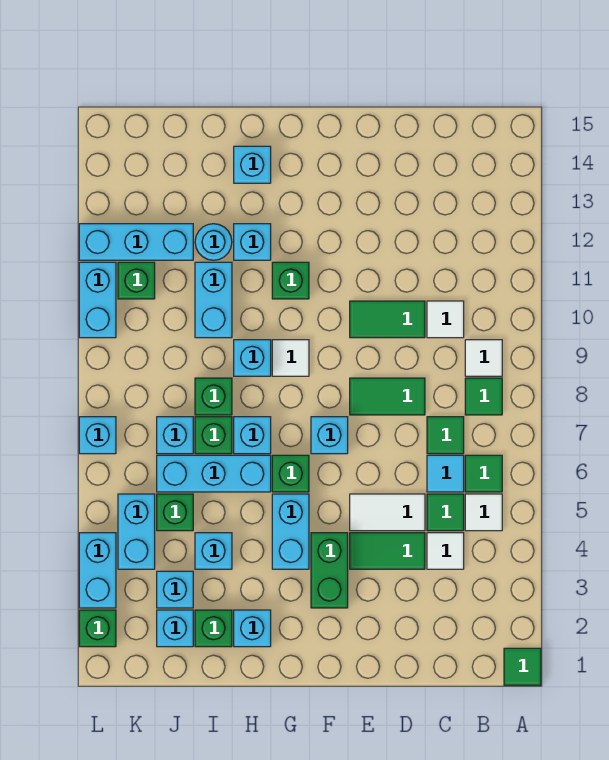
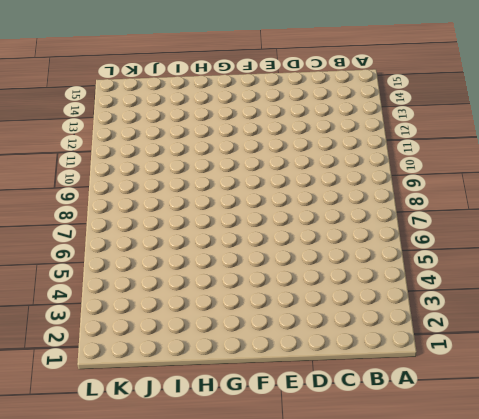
none -> green 1x1 tile [504,648,541,685]
none -> white 1x1 tile [465,494,502,531]
none -> green 1x1 tile [465,455,502,492]
none -> green 1x1 tile [465,378,502,415]

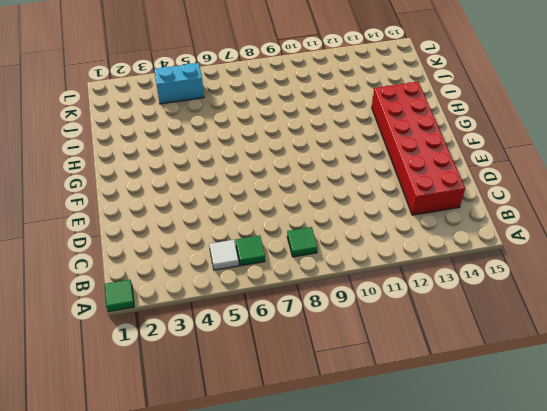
red 2x6 brick [372,82,465,215] -> cyan 1x1 brick [234,146,271,183]
none -> white 1x1 tile [465,340,502,376]
none -> white 1x1 tile [427,533,464,569]
none -> green 1x1 tile [427,494,464,531]
none -> cyan 1x1 tile [427,455,464,492]

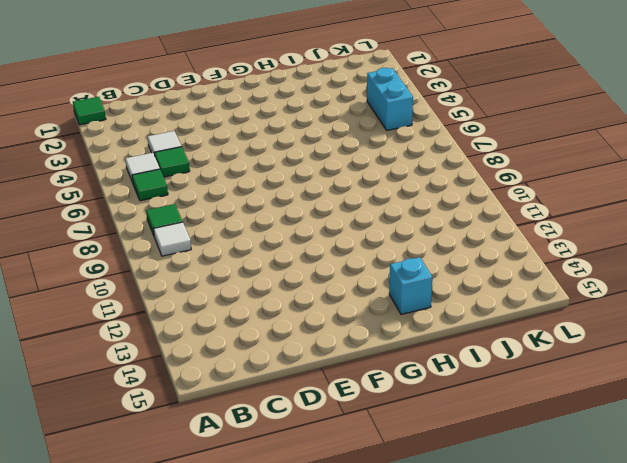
none -> cyan 1x1 tile [427,455,464,492]
none -> green 1x1 tile [427,417,464,454]
none -> white 1x1 tile [427,301,464,338]
none -> green 1x2 tile [350,533,425,569]

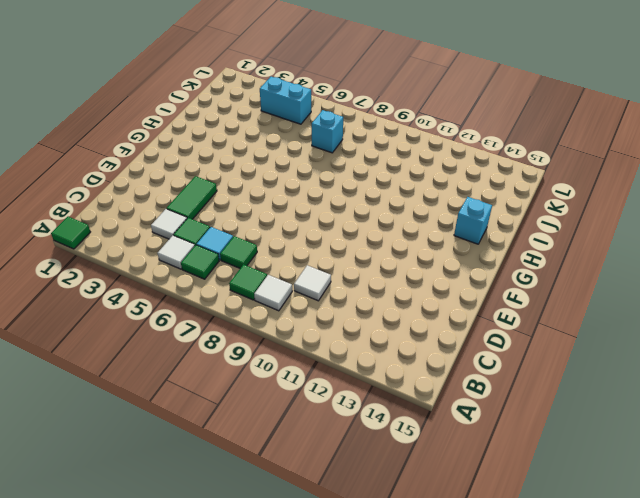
none -> white 1x2 tile [350,494,425,531]
none -> green 1x2 tile [350,378,425,415]
none -> green 1x2 tile [350,301,425,338]
none -> green 1x2 brick [311,533,348,608]

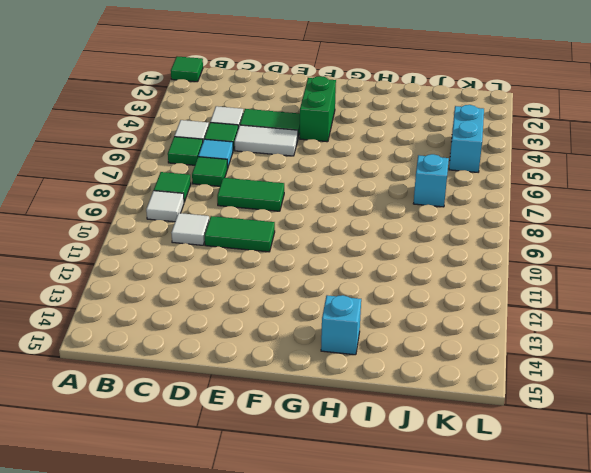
none -> cyan 1x1 brick [311,417,348,454]
none -> cyan 1x2 brick [272,494,309,569]
none -> green 1x1 brick [272,455,309,492]
none -> white 1x1 tile [272,340,309,376]

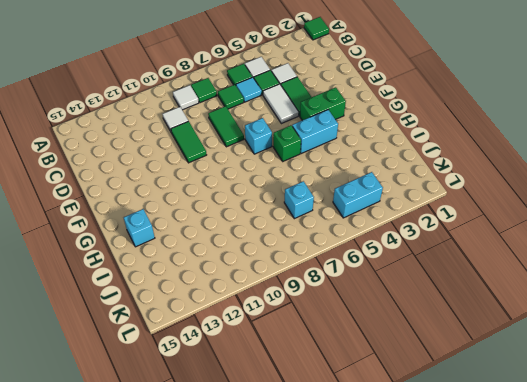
none -> white 1x1 tile [272,340,309,376]
none -> green 1x1 brick [272,262,309,299]
none -> cyan 1x1 brick [234,610,271,647]
none -> cyan 1x3 brick [157,455,271,492]

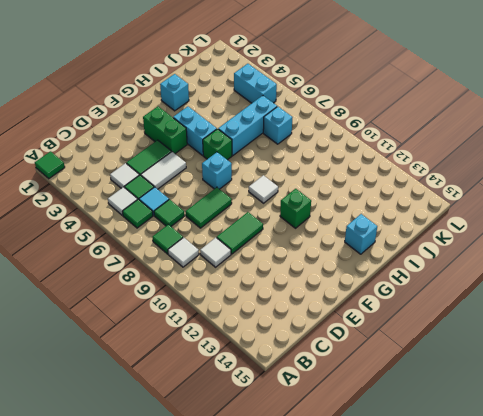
none -> cyan 1x1 brick [234,417,271,454]
none -> cyan 1x1 brick [234,340,271,376]
none -> cyan 1x1 brick [234,224,271,260]
none -> green 1x1 brick [195,610,232,647]

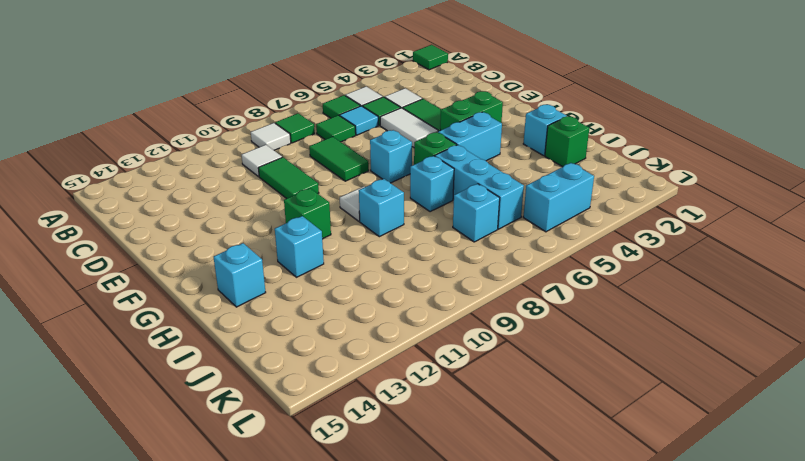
none -> cyan 1x1 brick [195,533,232,569]
none -> green 1x1 brick [195,417,232,454]
none -> green 1x1 brick [195,378,232,415]
none -> cyan 1x2 brick [195,262,232,338]

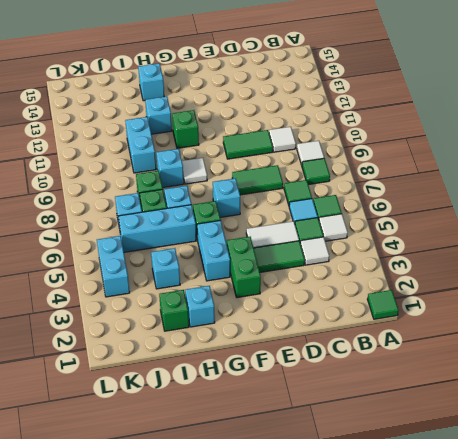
none -> cyan 1x1 round brick [195,224,232,260]
none -> cyan 1x1 brick [157,610,193,647]
none -> cyan 1x1 brick [157,571,193,608]
none -> green 1x1 brick [157,494,193,531]

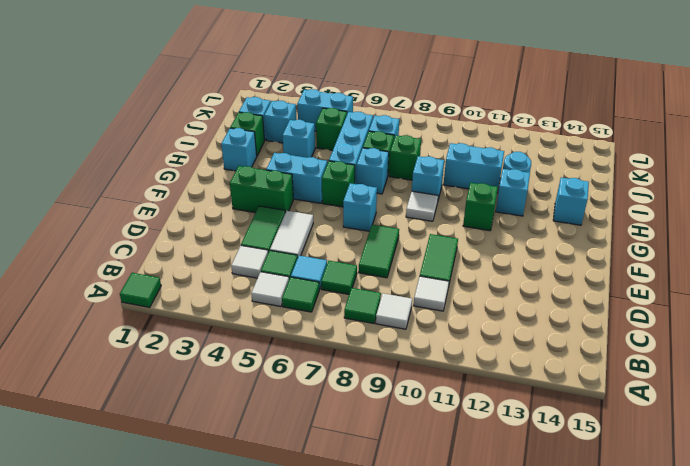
none -> cyan 1x3 brick [79,224,193,260]
none -> green 1x1 brick [118,262,155,299]
none -> green 1x1 brick [79,610,116,647]
none -> cyan 1x2 brick [79,533,116,608]

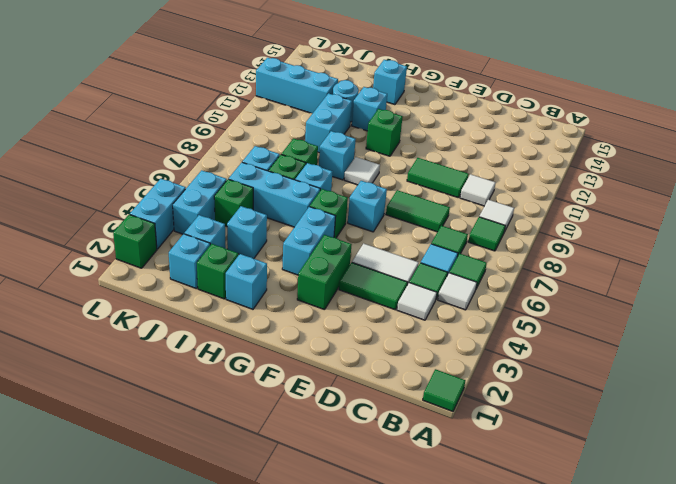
none -> green 1x1 brick [118,262,155,299]
none -> cyan 1x1 brick [79,417,116,454]
none -> cyan 1x2 brick [79,262,116,338]

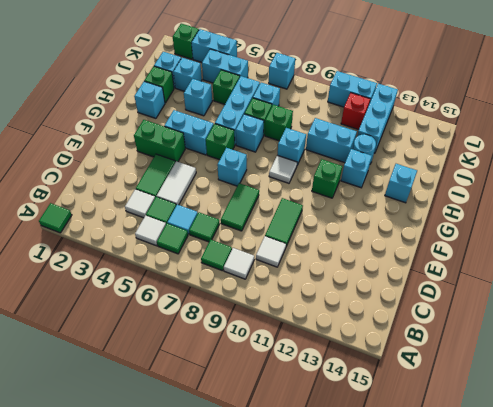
red 1x1 brick [341,93,370,130] -> green 1x1 brick [118,262,155,299]

